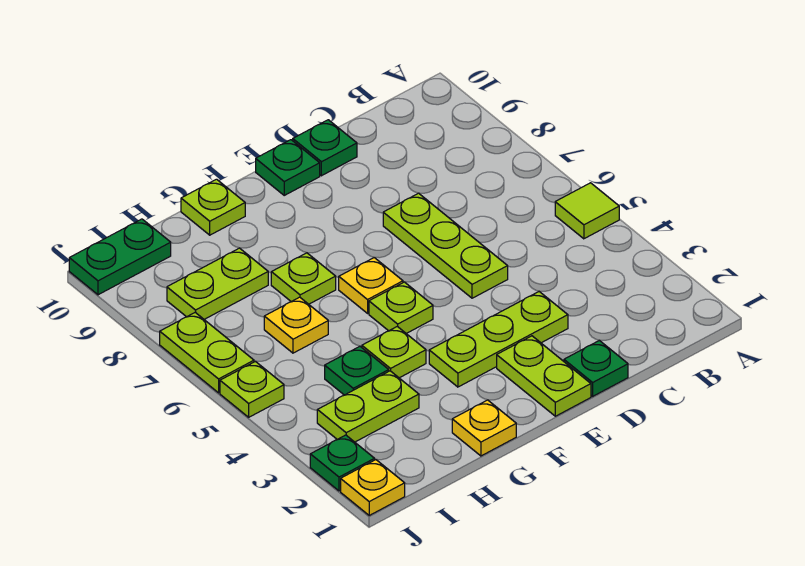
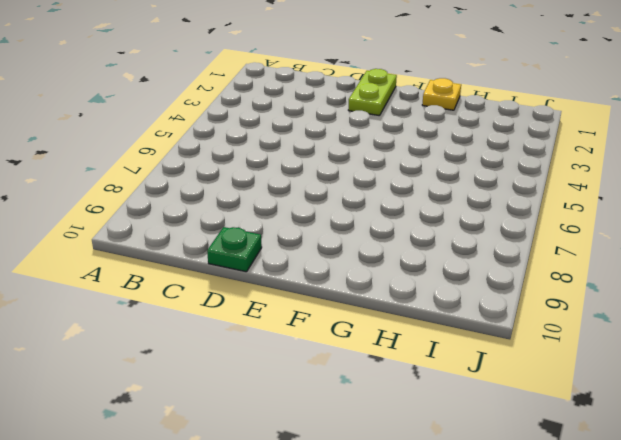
none -> lime 1x1 tile [555,183,619,239]
none -> green 1x1 plate [564,340,628,396]
none -> lime 1x3 plate [429,292,568,387]

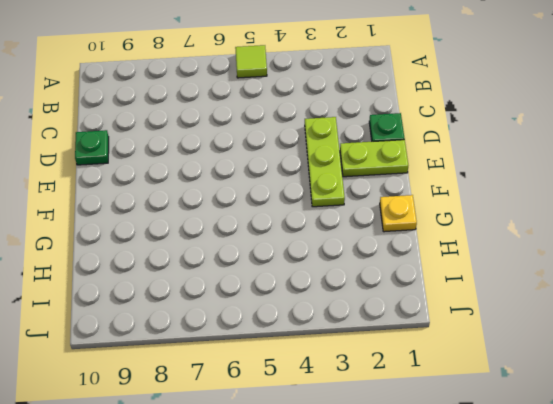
none -> lime 1x3 plate [383,193,508,298]
none -> green 1x1 plate [256,140,320,195]
none -> lime 1x1 plate [369,282,433,333]

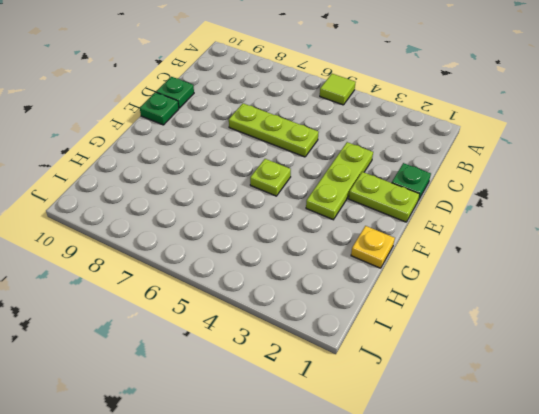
none -> yellow 1x1 plate [339,258,403,313]
none -> lime 1x1 plate [362,326,426,378]
none -> lime 1x1 plate [271,253,336,304]

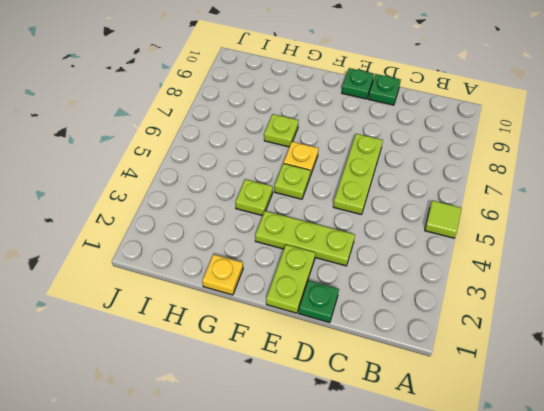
none -> lime 1x1 plate [181,179,245,235]
none -> lime 1x2 plate [317,371,419,442]
none -> green 1x1 plate [325,346,389,395]

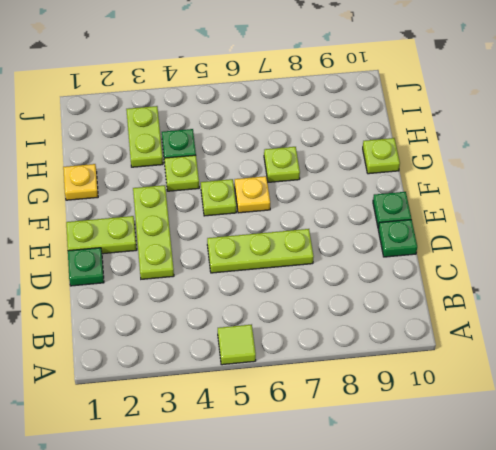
none -> yellow 1x1 plate [264,297,328,353]
none -> lime 1x2 plate [167,248,268,319]
none -> green 1x2 plate [69,219,171,295]

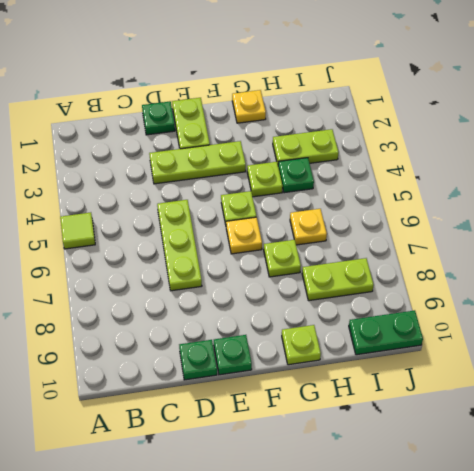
none -> yellow 1x1 plate [341,460,405,515]
none -> green 1x1 plate [310,435,375,491]
none -> lime 1x1 plate [220,361,284,417]

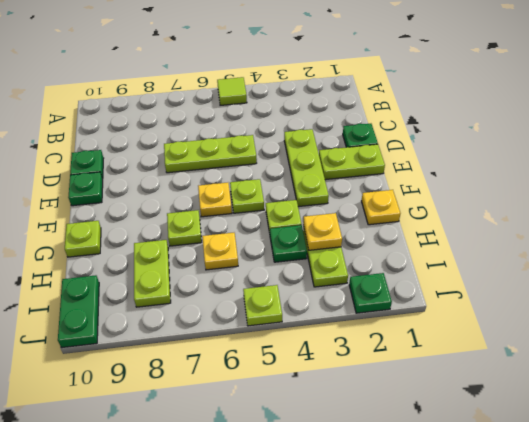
yellow 1x1 plate [303,213,342,250] -> yellow 1x1 plate moved to [341,460,405,515]
none -> lime 1x2 plate [160,312,254,393]

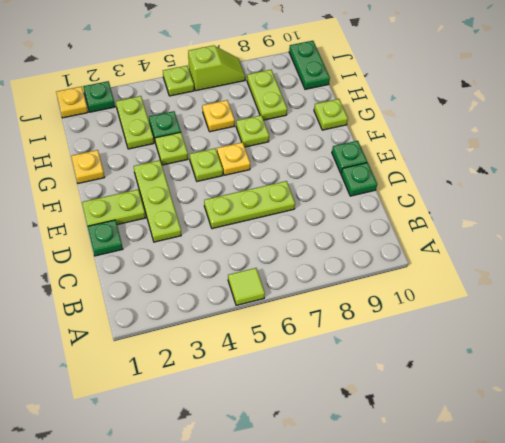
lime 1x2 slope [188,45,246,91] -> lime 1x2 plate [160,312,254,393]

